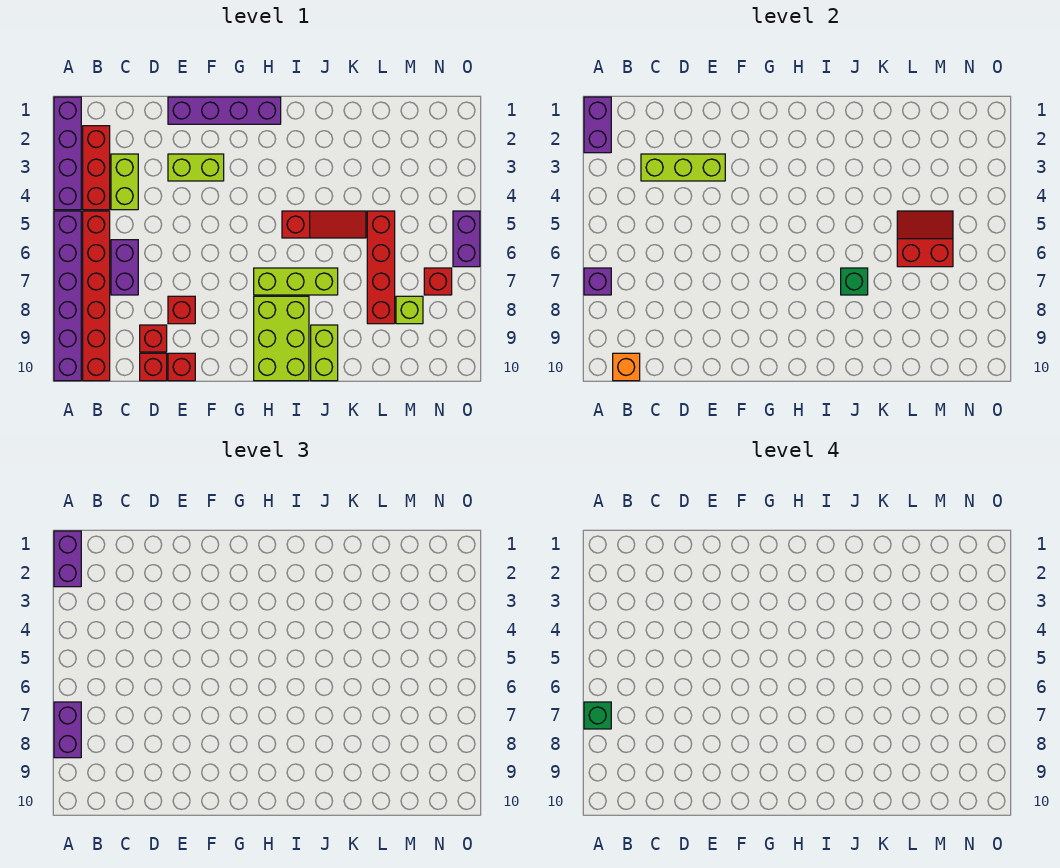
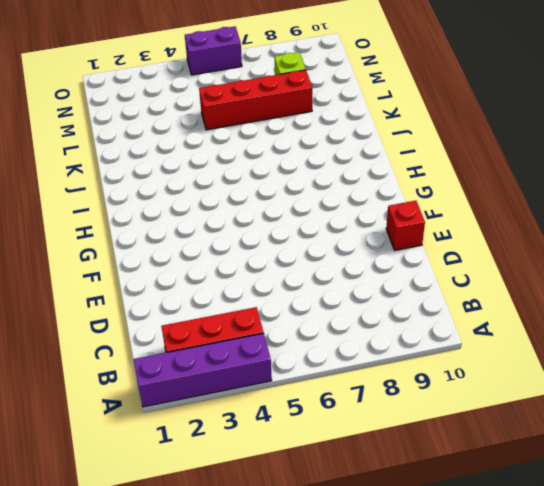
none -> purple 1x6 brick [54,211,81,381]
none -> red 1x6 brick [83,211,110,381]
none -> lime 1x2 brick [111,154,138,210]

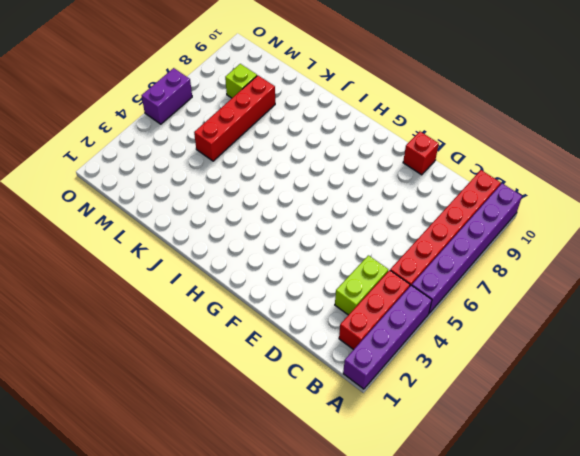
none -> purple 1x2 brick [111,240,138,295]
none -> red 1x1 brick [140,325,167,352]
none -> red 1x1 brick [140,353,167,381]

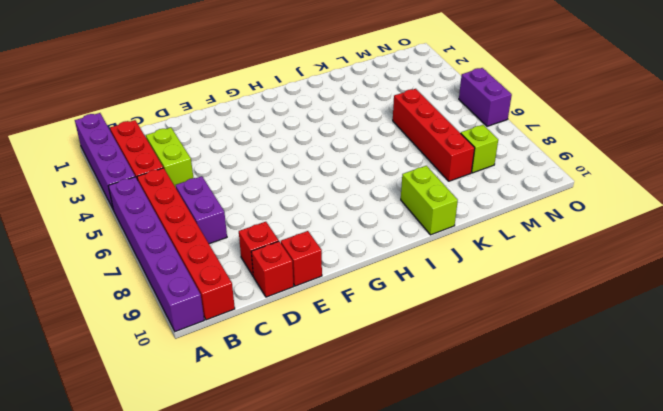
none -> purple 1x4 brick [168,97,281,124]
none -> lime 1x2 brick [168,154,224,181]
none -> red 1x1 brick [168,296,195,324]

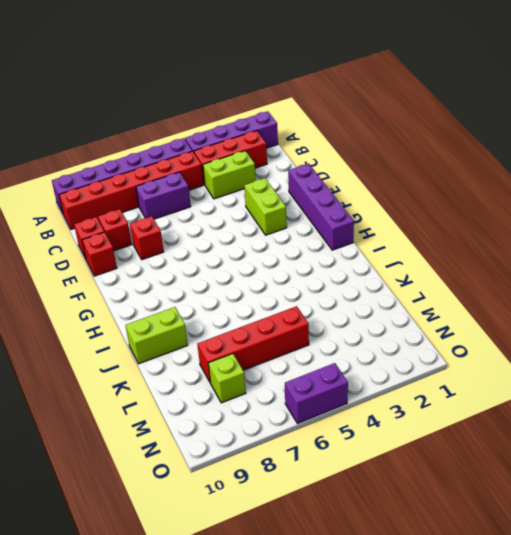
none -> lime 1x3 brick [254,268,338,295]
none -> lime 2x3 brick [254,296,309,381]
none -> red 1x3 slope [282,211,366,238]

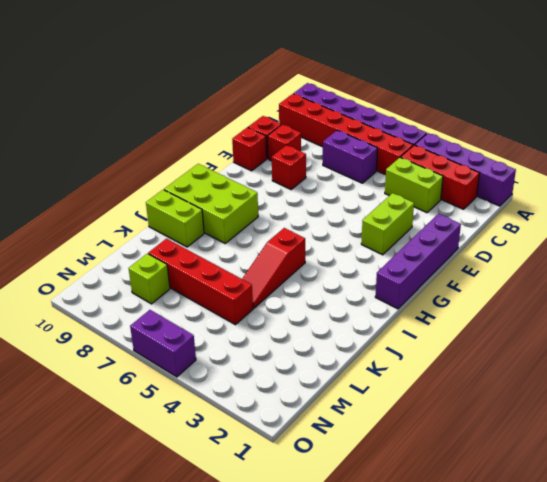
none -> lime 1x3 brick [254,268,338,295]
none -> red 1x1 brick [424,268,452,295]
none -> purple 1x2 brick [584,97,611,153]

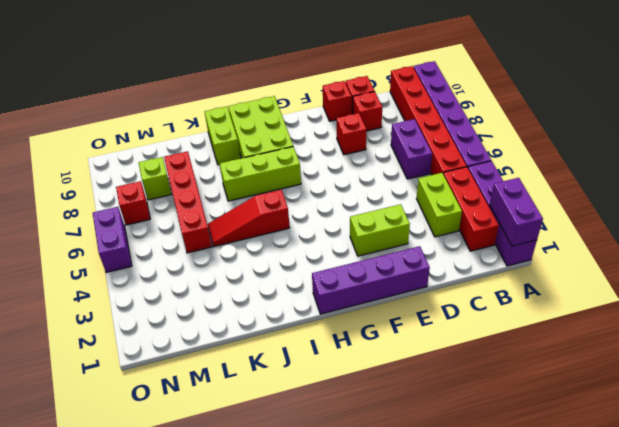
none -> purple 1x1 brick [584,268,611,295]
none -> orange 1x1 brick [613,353,640,381]
none -> lime 1x3 brick [641,154,725,181]

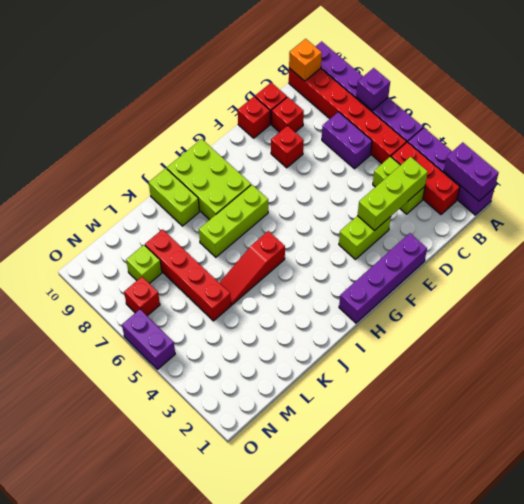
none -> green 1x1 brick [841,268,868,295]
none -> red 2x2 slope [897,211,953,267]
none -> purple 1x2 brick [54,531,81,587]

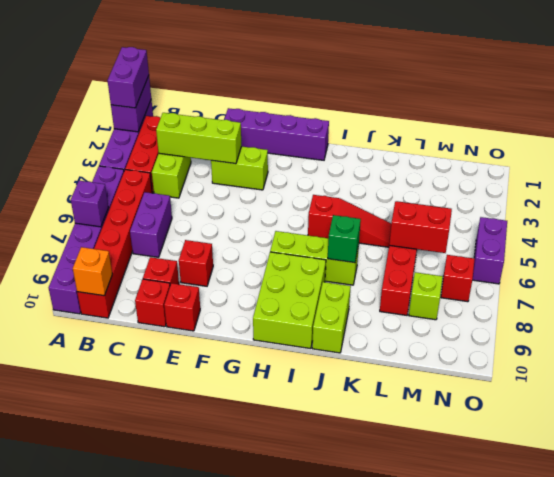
none -> purple 1x2 brick [54,702,81,758]
none -> green 1x1 brick [584,702,611,729]

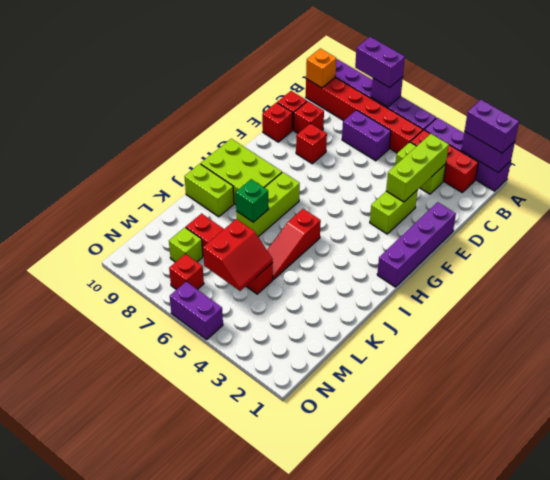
none -> green 1x1 brick [584,702,611,729]

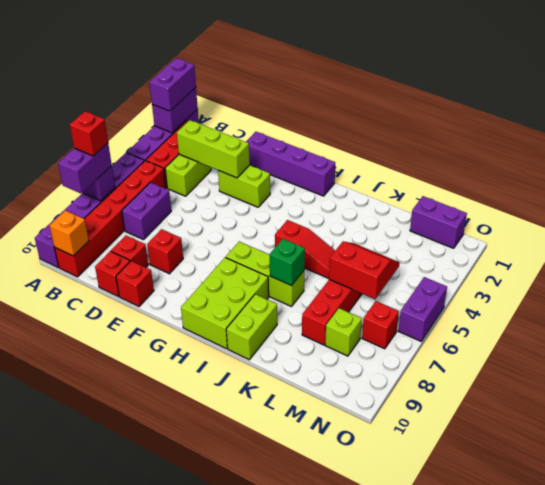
red 1x1 brick [70,111,108,156] -> green 1x1 brick [584,702,611,729]
purple 1x2 brick [410,196,467,248] -> none

